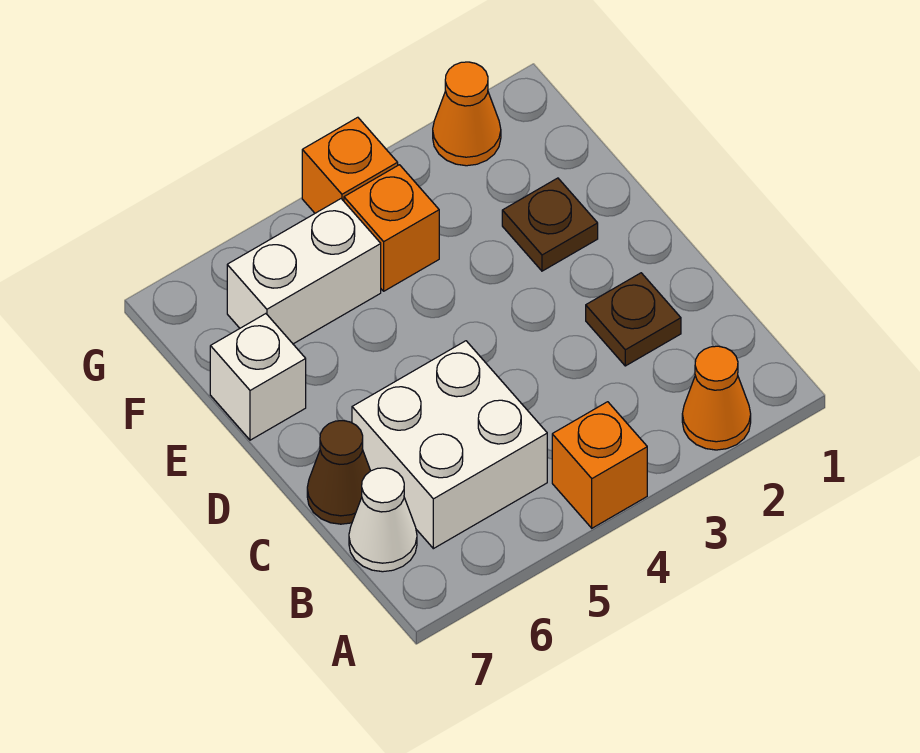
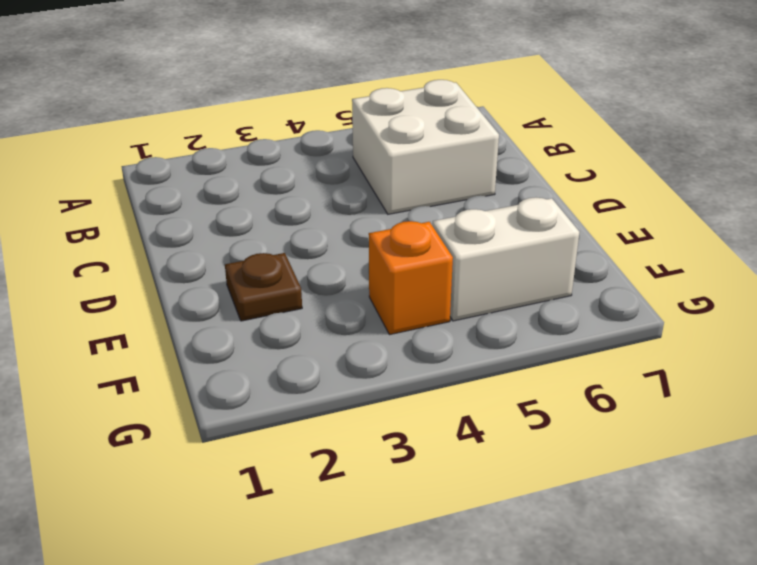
none -> orange 1x1 cone [682,346,751,450]
none -> orange 1x1 brick [552,402,647,528]
none -> white 1x1 cone [349,468,417,572]

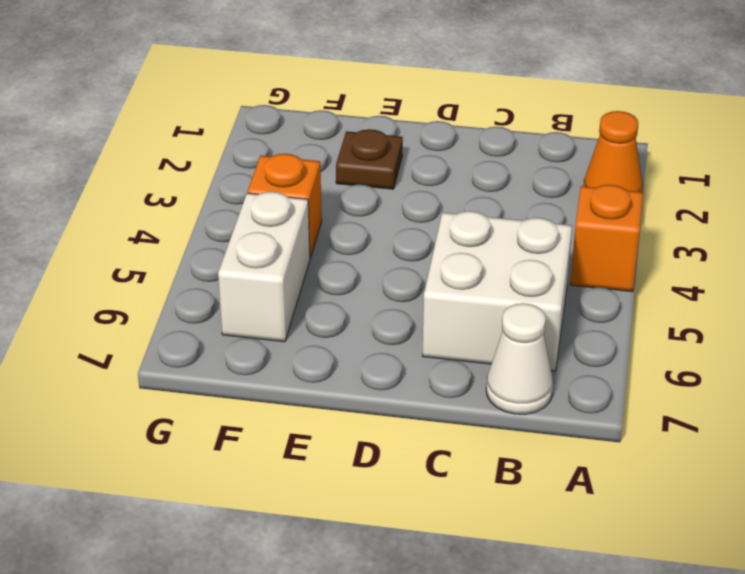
none -> brown 1x1 plate [586,273,681,366]
none -> brown 1x1 cone [307,421,370,524]
none -> white 1x1 brick [210,314,306,440]

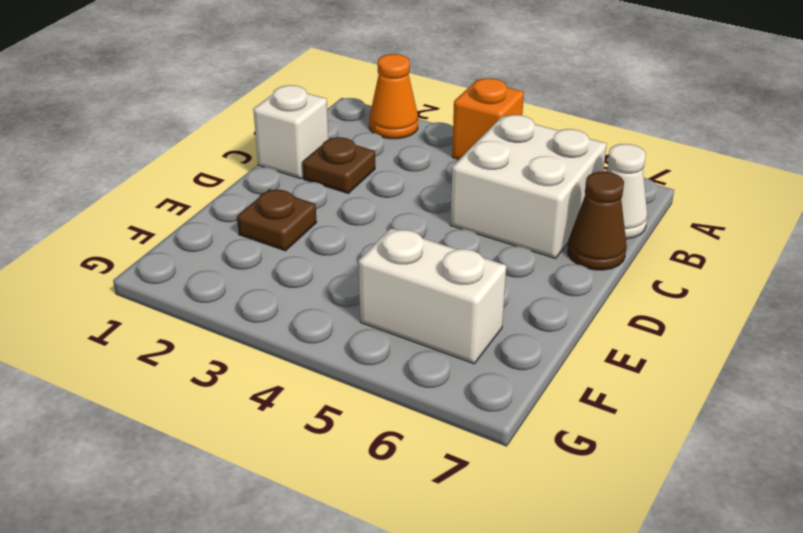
white 1x1 brick [253,85,329,179] -> white 1x1 brick moved to [210,314,306,440]
none -> orange 1x1 brick [344,165,439,291]
none -> orange 1x1 cone [433,62,501,166]
none -> orange 1x1 brick [302,117,398,213]

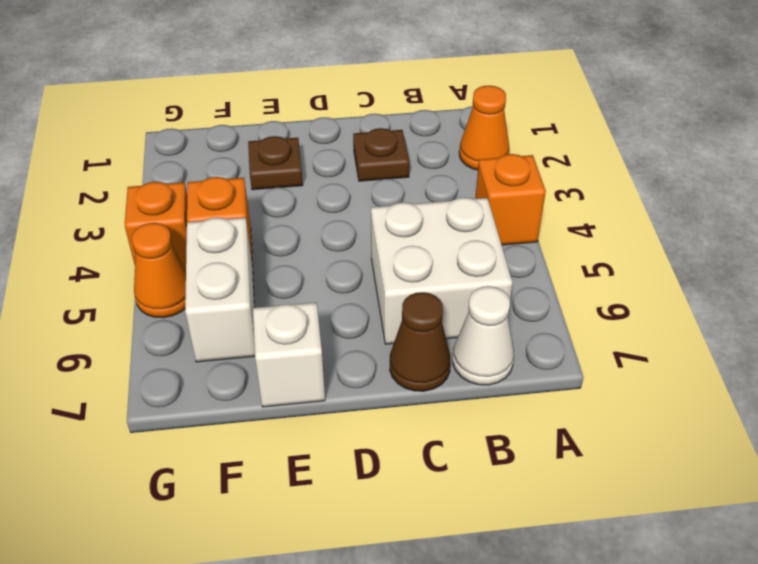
orange 1x1 cone [132,223,186,318] -> orange 1x1 cone moved to [433,62,501,166]

